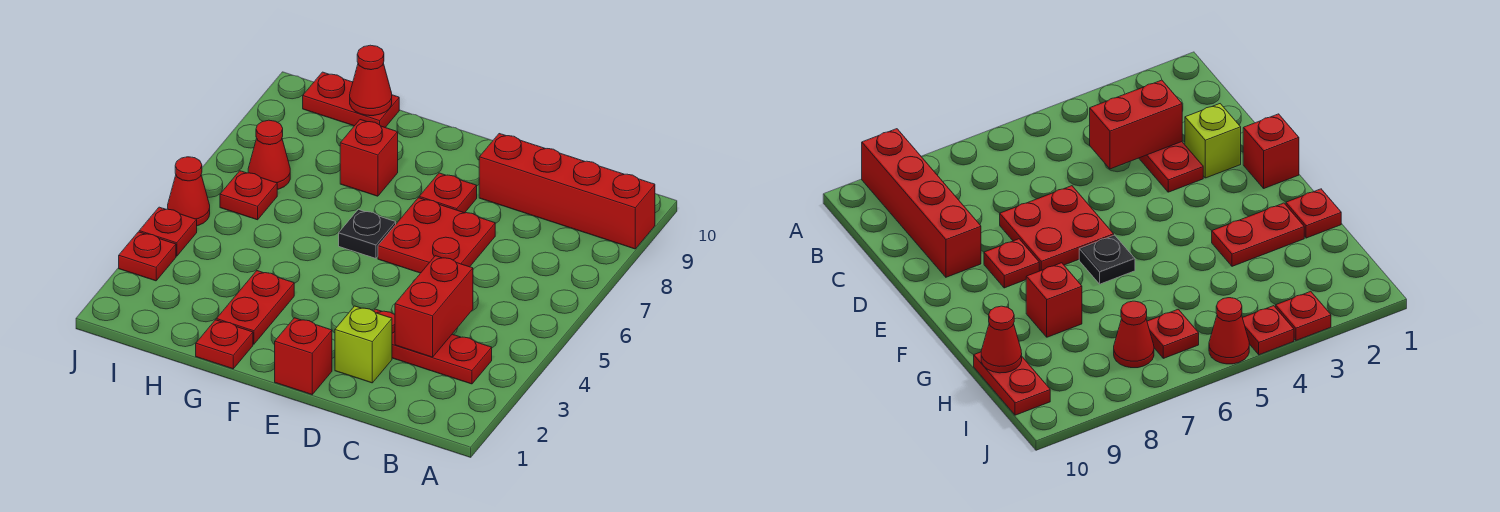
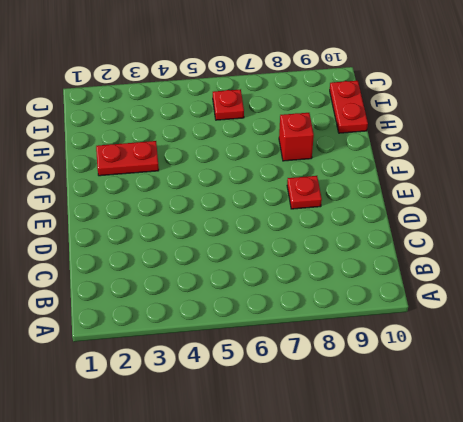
none -> red 1x4 brick [479,134,655,249]
none -> red 1x3 plate [374,309,492,384]
none -> lime 1x1 brick [335,306,392,383]

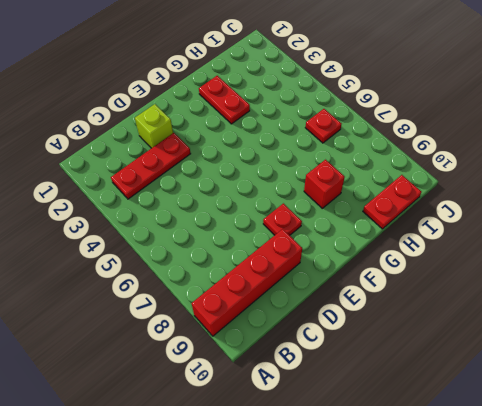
none -> red 2x2 plate [378,198,495,273]
none -> red 1x1 brick [275,318,332,395]
none -> black 1x1 plate [339,209,396,258]

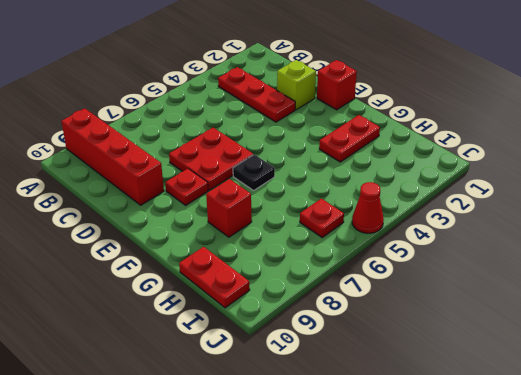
none -> red 1x1 plate [196,320,253,369]
none -> red 1x1 cone [248,120,290,190]
none -> red 1x1 plate [119,232,176,281]

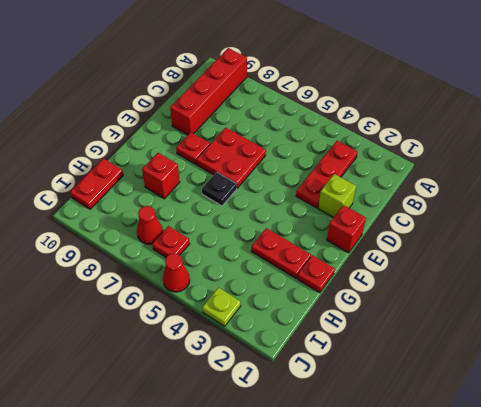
lime 1x1 plate [202,288,241,326] -> red 1x1 plate [119,232,176,281]
none -> red 1x1 plate [139,207,197,256]
none -> red 1x2 brick [395,256,473,357]
none -> red 1x1 cone [350,45,392,116]

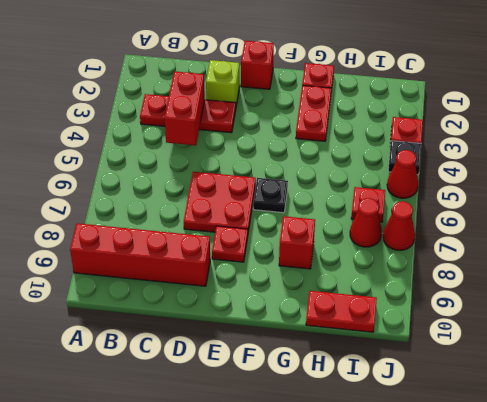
black 1x1 plate [388,141,421,175] -> red 1x1 plate [139,207,197,256]
red 1x1 cone [383,201,415,250] -> red 1x1 cone moved to [350,45,392,116]

